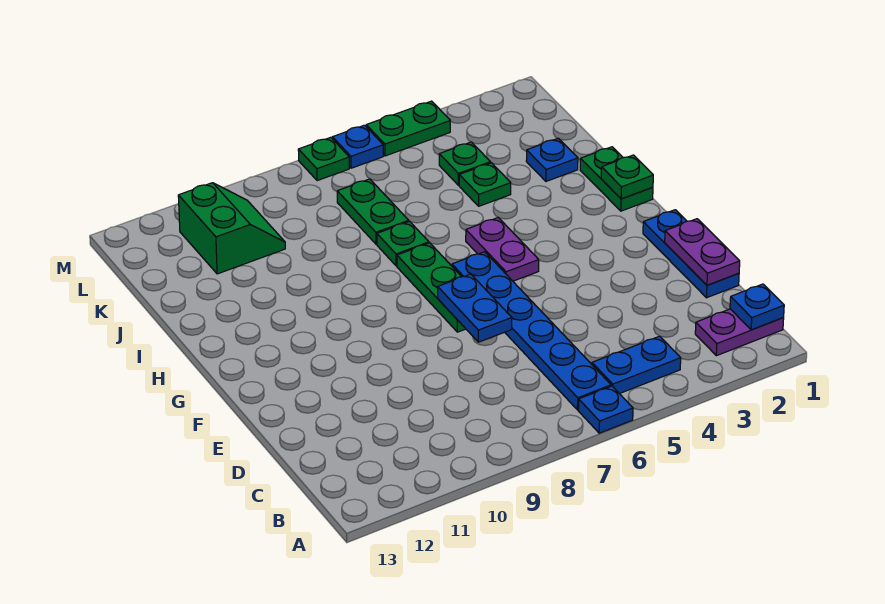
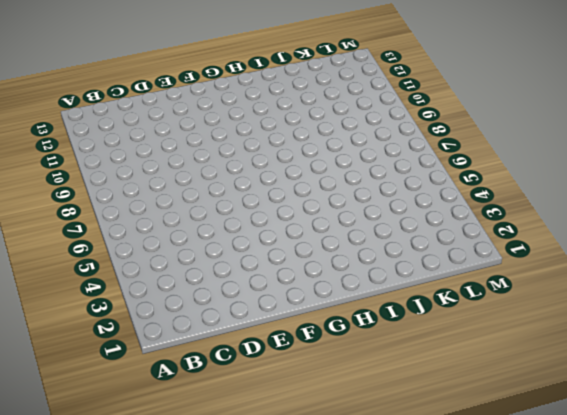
none -> blue 1x1 plate [578,386,633,433]
none -> purple 1x2 plate [695,309,784,356]
none -> blue 1x2 plate [592,336,681,394]

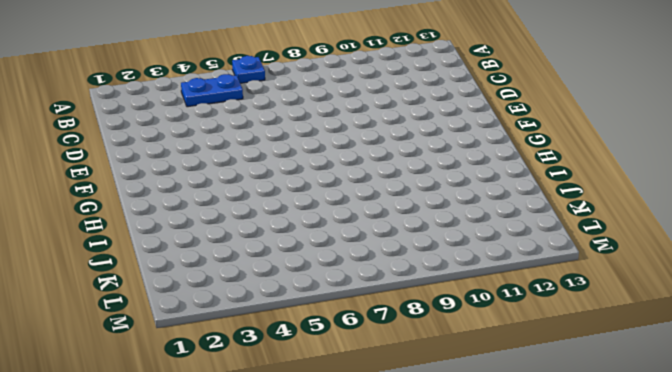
none -> purple 1x2 plate [695,309,784,356]
none -> blue 1x6 plate [452,252,611,410]
none -> blue 1x3 plate [643,210,739,298]

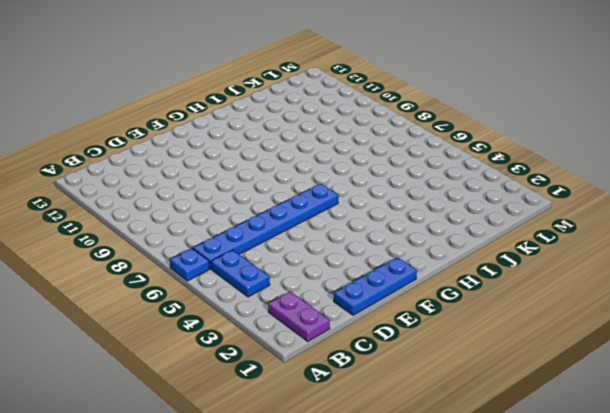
none -> green 1x3 plate [397,243,466,332]
none -> purple 1x2 plate [466,218,539,281]
none -> green 1x2 plate [580,147,653,211]

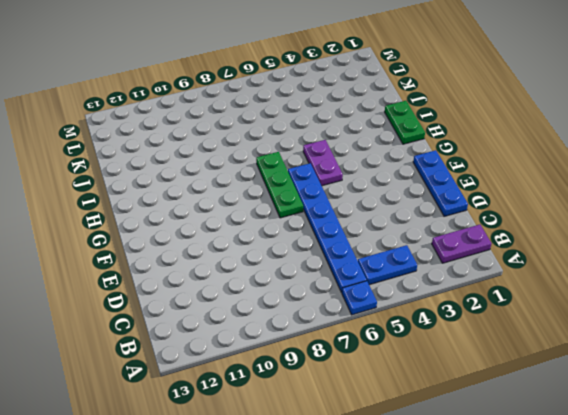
none -> green 1x1 plate [377,222,429,266]
none -> blue 1x1 plate [526,138,578,181]
none -> green 1x1 plate [459,163,511,206]

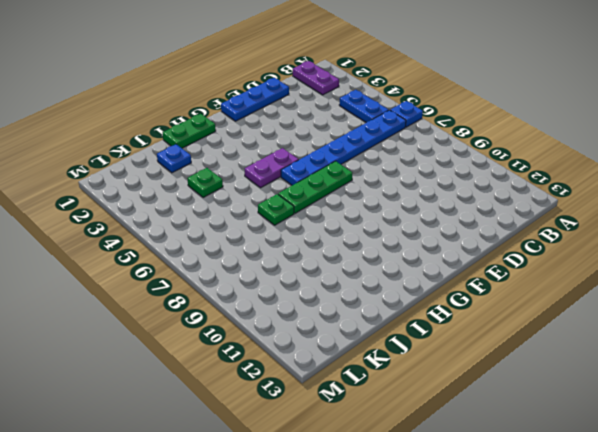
none -> green 1x2 plate [337,179,409,244]
none -> green 1x1 plate [439,142,491,185]
none -> green 2x2 slope [178,183,285,274]

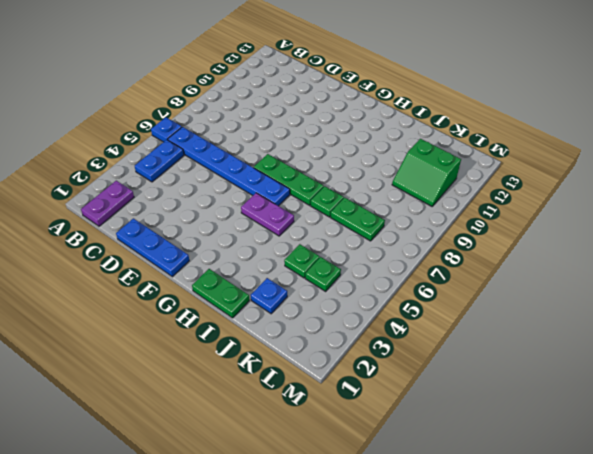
none -> green 1x2 plate [366,101,450,156]
none -> blue 1x1 plate [332,125,383,168]
none -> green 1x1 plate [298,137,349,181]

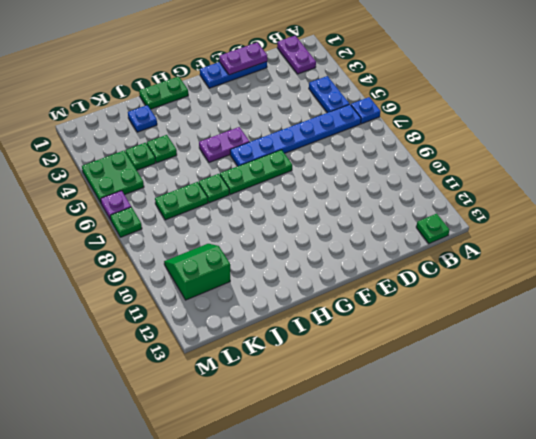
green 1x1 plate [416,214,449,244] -> green 1x1 plate moved to [601,155,653,199]
green 2x2 plate [82,151,144,203] -> green 1x2 plate [366,101,450,156]
purple 1x1 plate [101,191,131,220] -> blue 1x1 plate [332,125,383,168]
none -> blue 1x1 plate [730,284,784,330]
none -> blue 1x2 plate [438,274,512,342]

